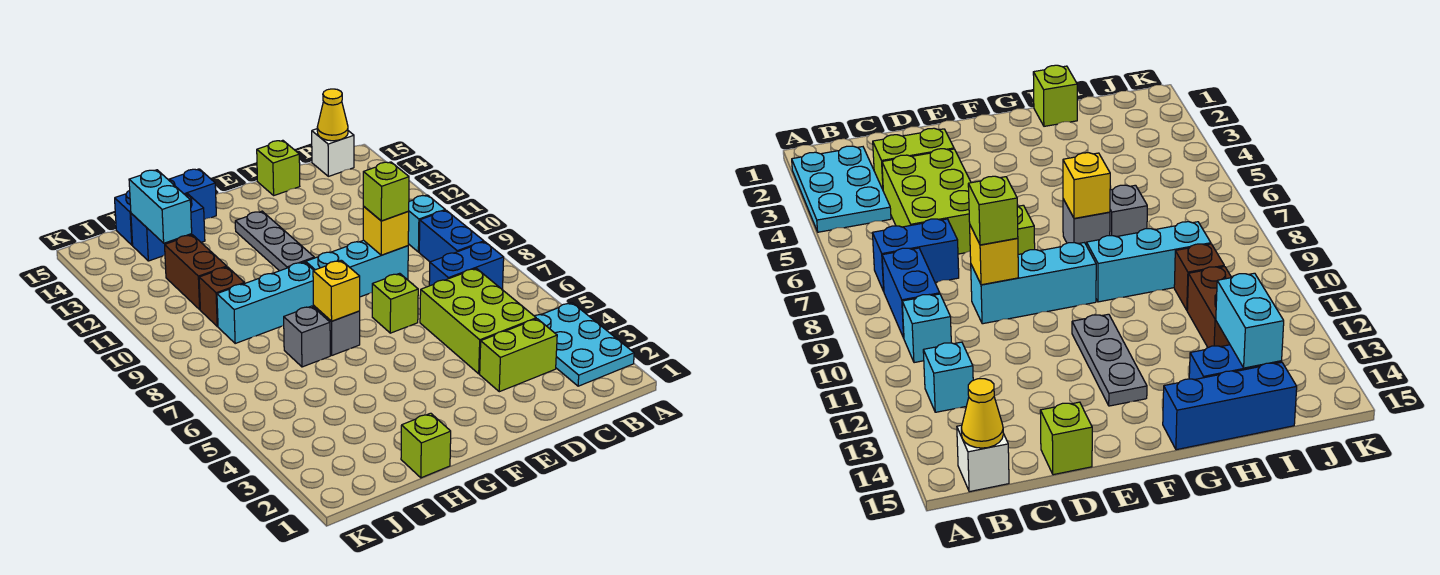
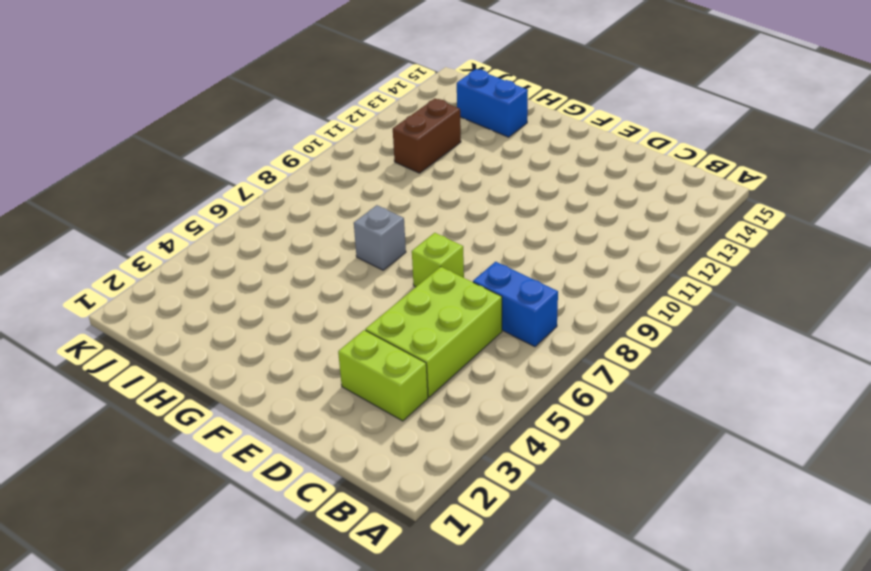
none -> cyan 2x3 plate [535,303,634,386]
none -> blue 1x2 brick [419,210,484,262]
none -> cyan 1x1 brick [408,195,445,252]

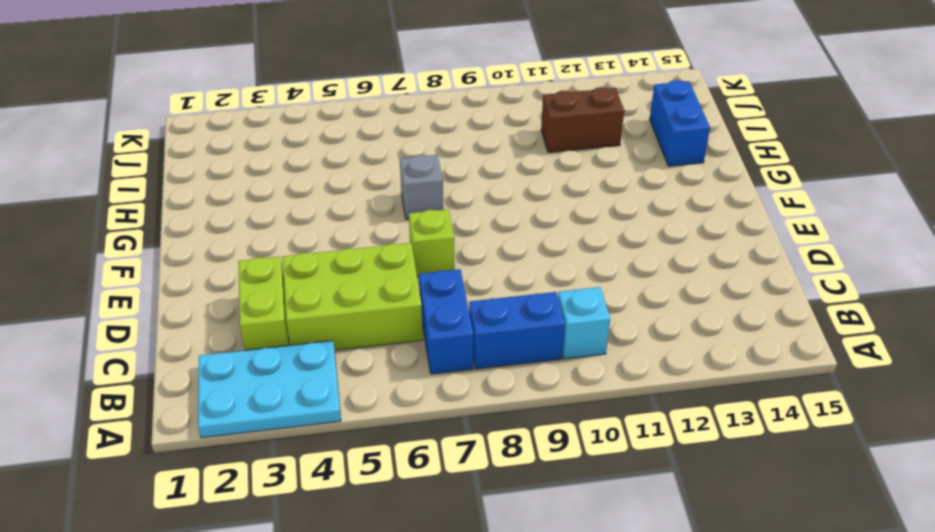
none -> cyan 1x1 brick [923,342,973,412]
none -> white 1x1 brick [312,129,354,176]
none -> cyan 1x3 brick [306,240,408,297]

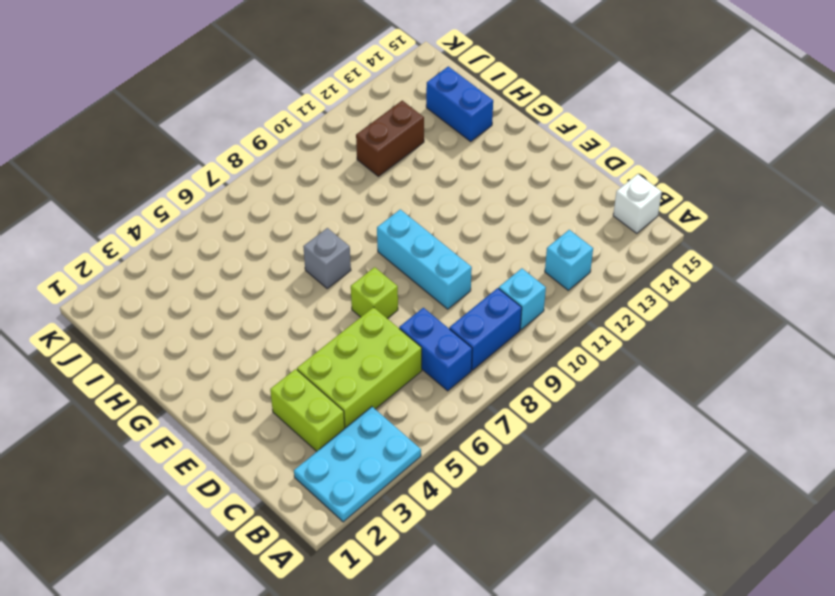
none -> lime 1x1 brick [257,140,300,195]
none -> grey 1x3 plate [235,211,314,271]
none -> cyan 1x3 brick [217,262,314,343]

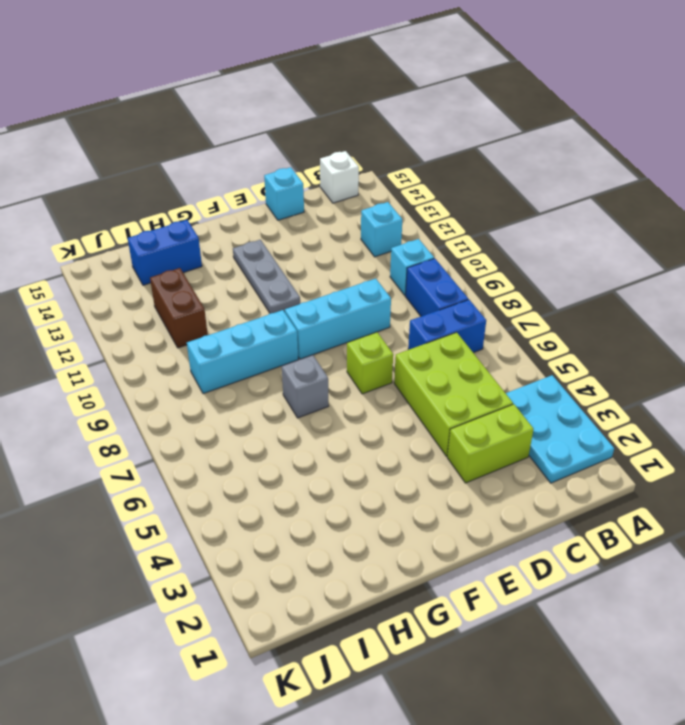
cyan 1x1 brick [264,167,304,220] -> lime 1x1 brick [257,140,300,195]
none -> blue 1x3 brick [115,169,216,245]
none -> lime 1x1 brick [401,413,451,478]
none -> grey 1x1 brick [284,306,330,367]

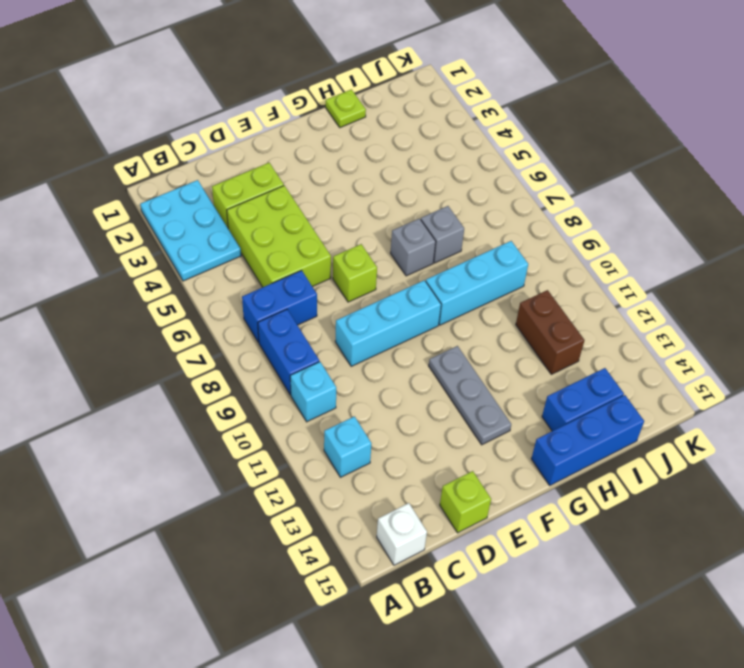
lime 1x1 plate [326,89,366,128] -> lime 1x1 brick [401,413,451,478]
none -> brown 1x1 brick [199,267,245,326]
none -> yellow 1x1 cone [317,89,348,141]
none -> yellow 1x1 brick [363,207,409,255]

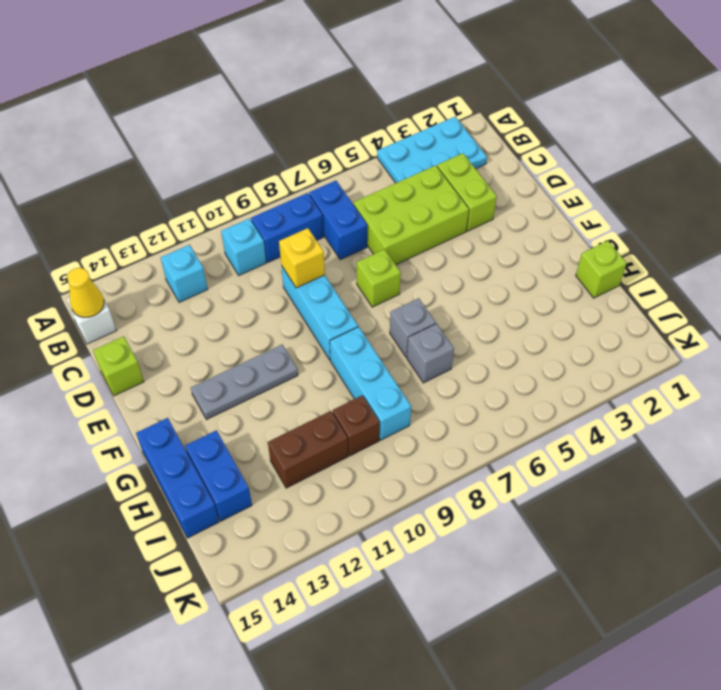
none -> yellow 1x1 brick [313,260,360,321]
none -> cyan 1x2 brick [129,170,192,243]
none -> lime 1x1 brick [363,162,409,221]

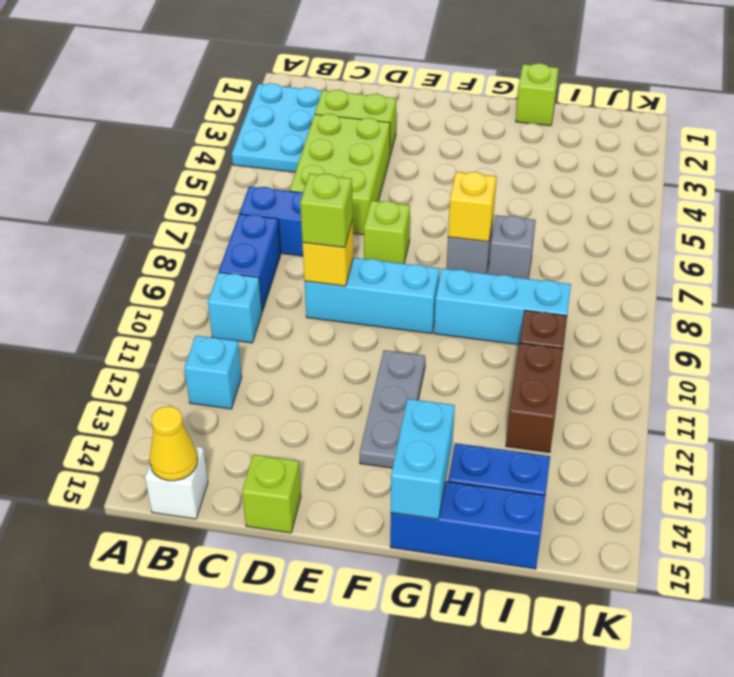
cyan 1x2 brick [391,399,455,519] -> cyan 1x2 brick moved to [129,170,192,243]

